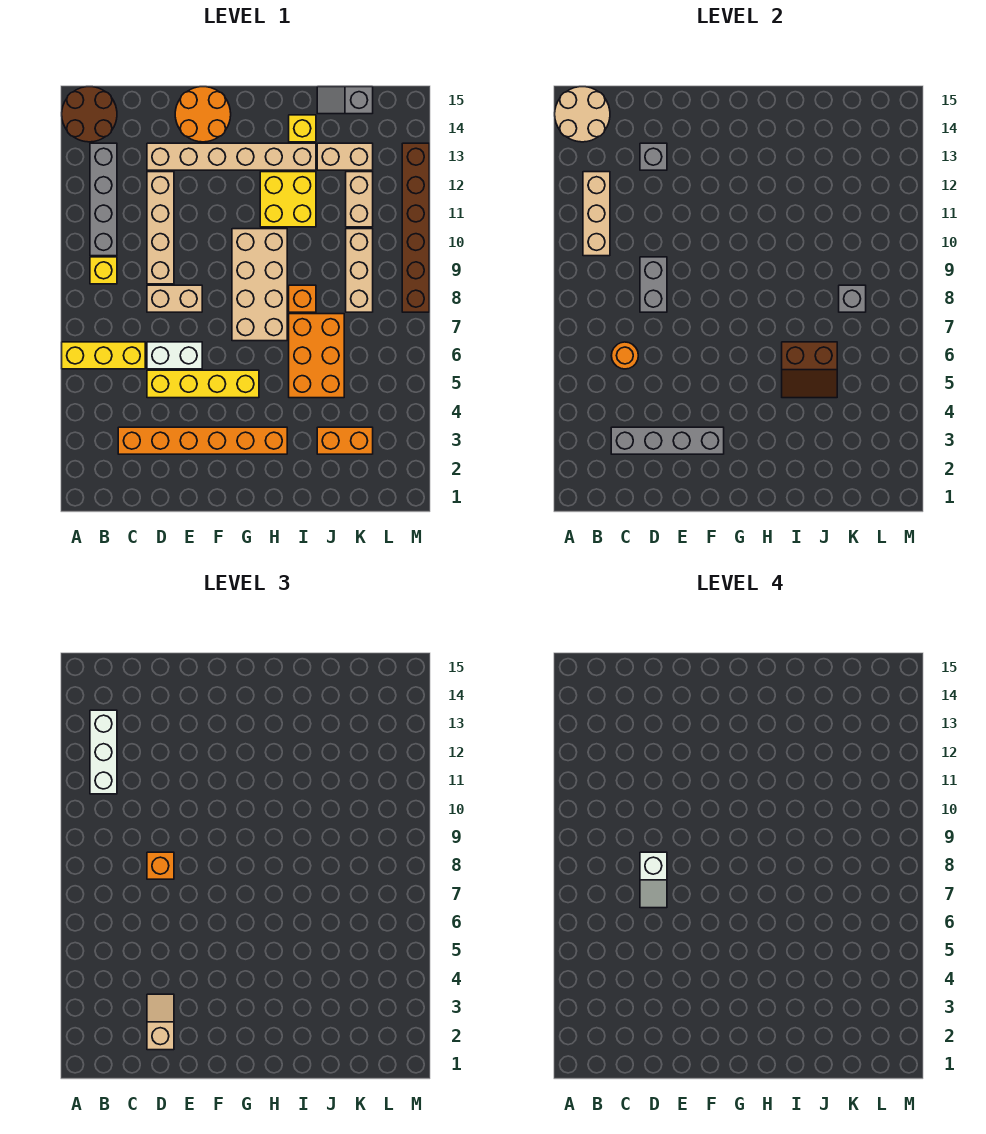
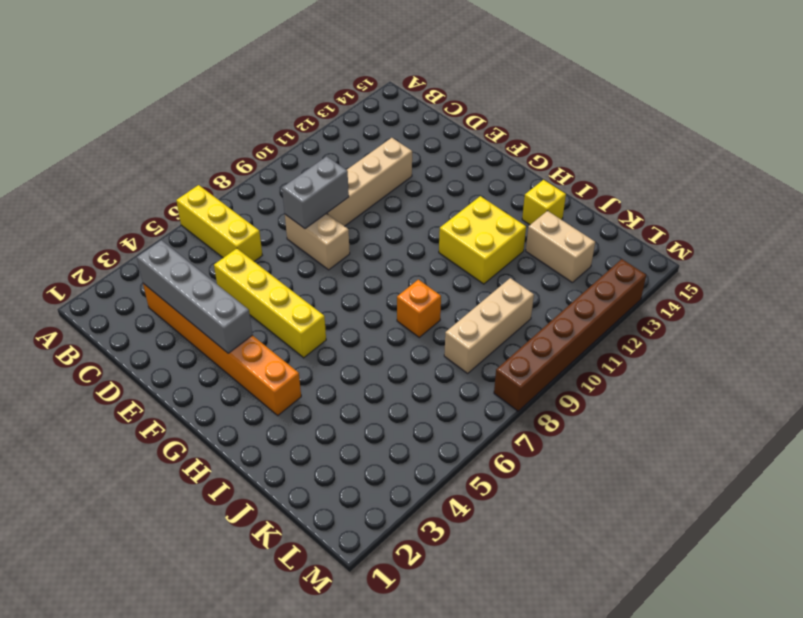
none -> brown 2x2 round brick [62,87,117,142]
none -> yellow 1x1 brick [90,257,117,284]
none -> grey 1x4 brick [90,143,117,256]
none -> white 1x2 brick [147,342,202,369]

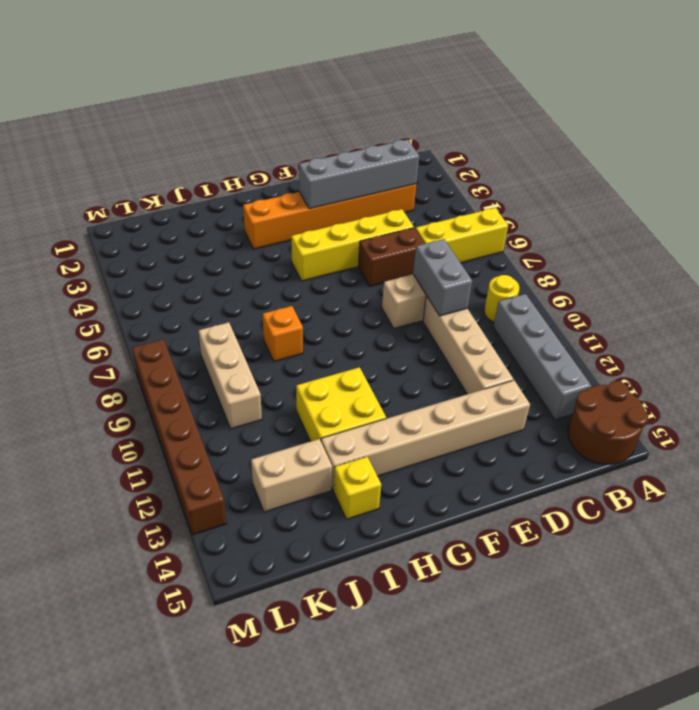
yellow 1x1 round brick [484,275,519,322] -> yellow 1x1 brick [90,257,117,284]
brown 1x2 brick [358,228,425,287] -> white 1x2 brick [147,342,202,369]
none -> orange 2x2 round brick [175,87,231,142]
none -> tan 2x4 brick [232,229,287,341]
none -> orange 2x3 brick [289,314,344,398]
none -> orange 1x2 brick [317,427,373,454]

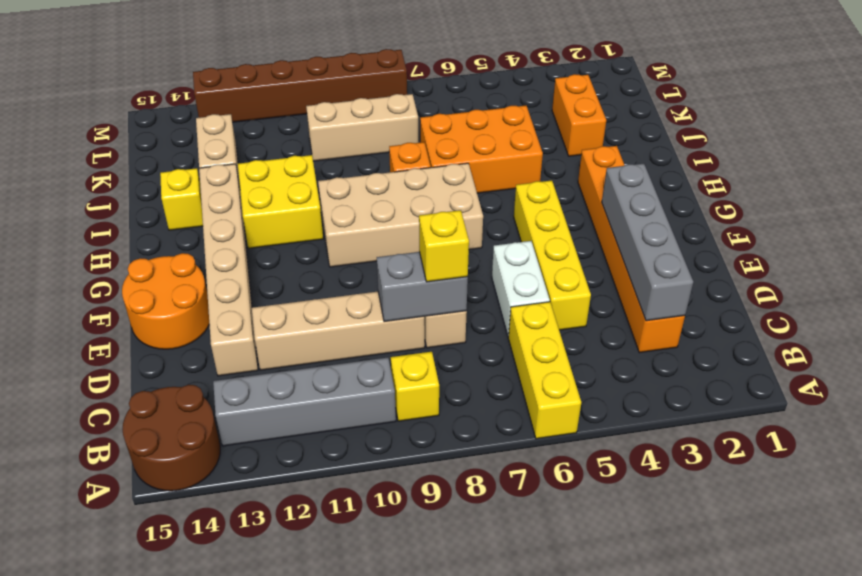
yellow 1x1 brick [419,210,469,282] -> orange 1x1 brick [147,852,174,879]
none -> grey 1x2 slope [317,87,373,114]
none -> tan 1x2 brick [346,172,373,227]
none -> tan 2x2 round brick [555,87,610,142]
none -> tan 1x3 brick [583,172,610,256]

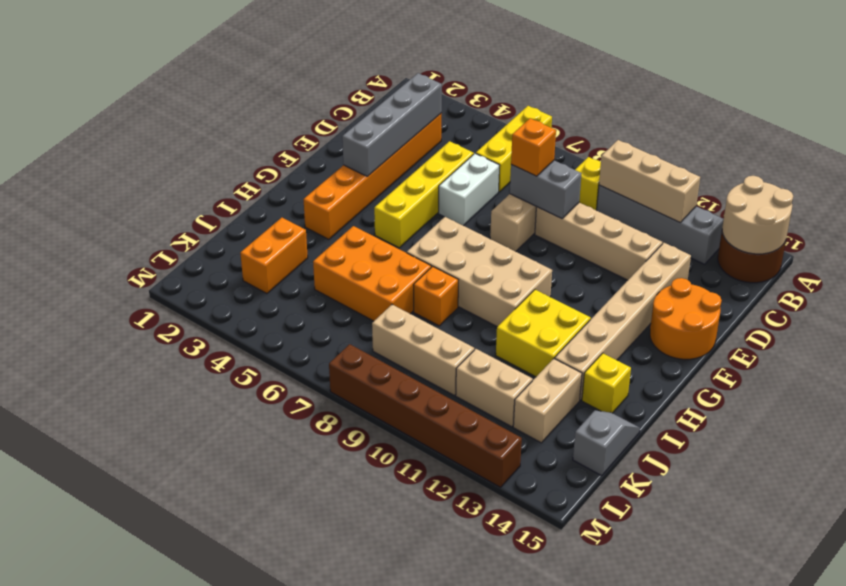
none -> orange 1x1 round brick [611,342,638,369]
none -> grey 1x1 brick [640,143,667,170]
none -> brown 2x2 slope [782,342,837,398]
none -> grey 1x1 brick [839,285,866,312]

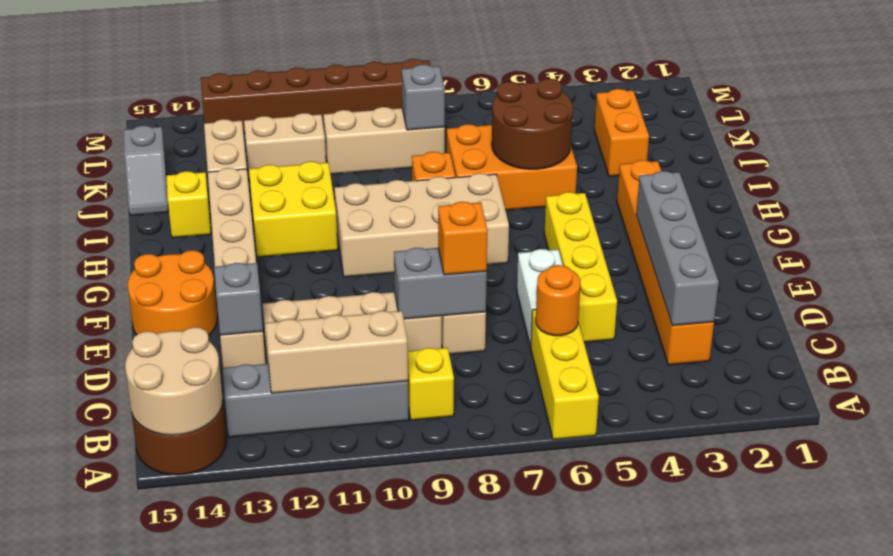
brown 2x2 round brick [492,79,573,169] -> brown 2x2 slope [782,342,837,398]
none -> white 1x3 brick [90,710,117,794]
none -> tan 1x2 slope [147,994,174,1050]
none -> white 1x2 slope [640,852,667,908]

